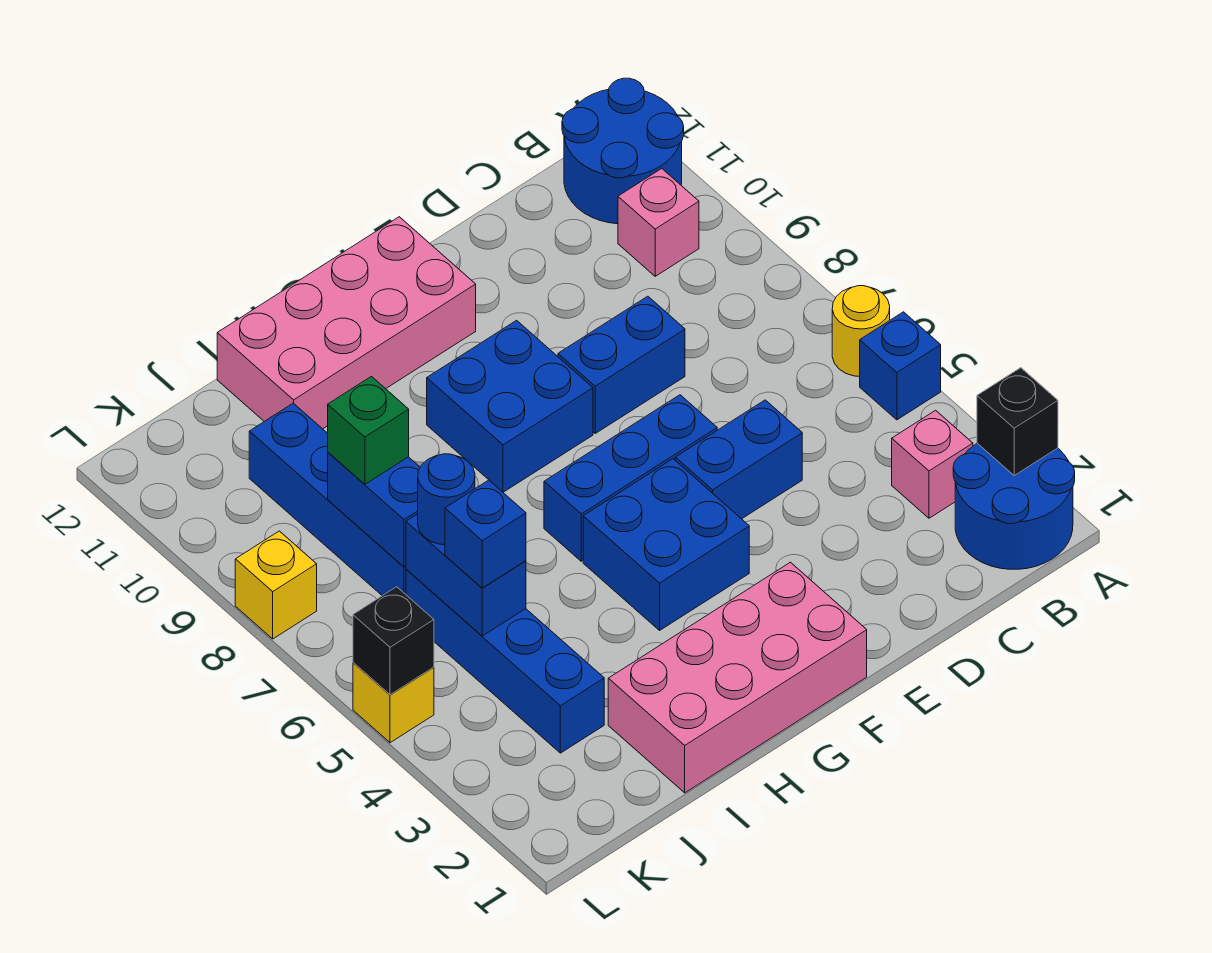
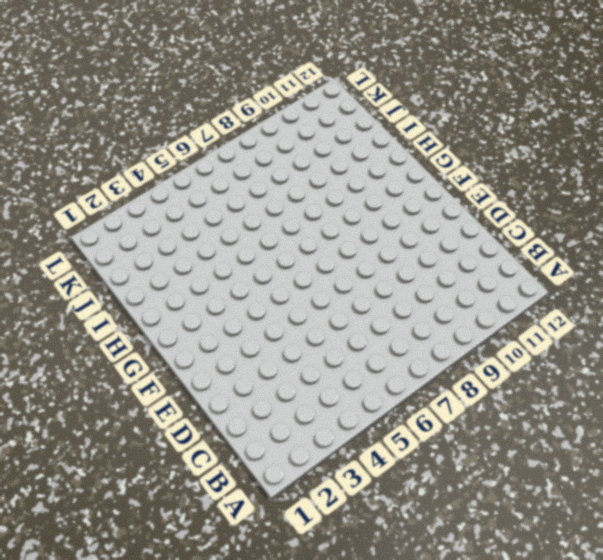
none -> blue 2x2 round brick [953,443,1075,569]
none -> blue 1x1 brick [860,312,941,420]
none -> yellow 1x1 round brick [832,286,890,376]

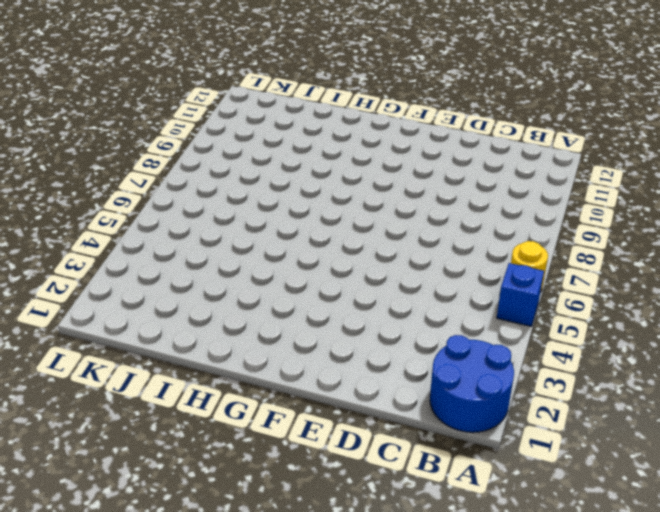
none -> blue 2x2 round brick [562,78,684,224]
none -> pink 1x1 brick [892,410,973,518]
none -> pink 1x1 brick [618,169,699,276]

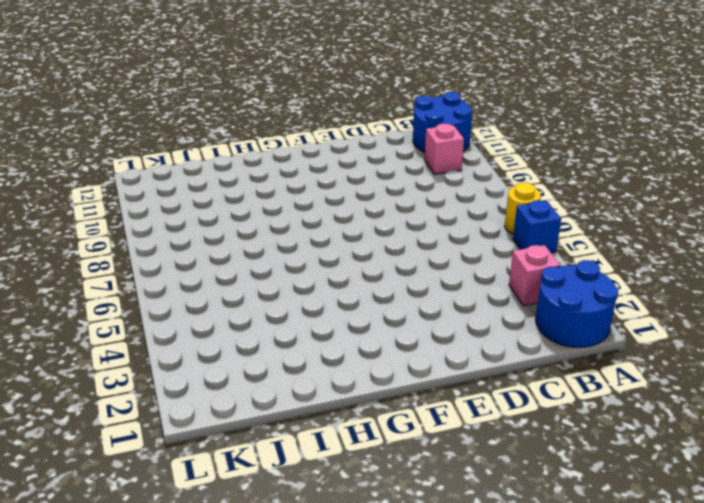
none -> blue 1x2 brick [675,400,802,519]
none -> blue 1x2 brick [558,296,685,433]
none -> blue 1x3 brick [544,395,717,561]

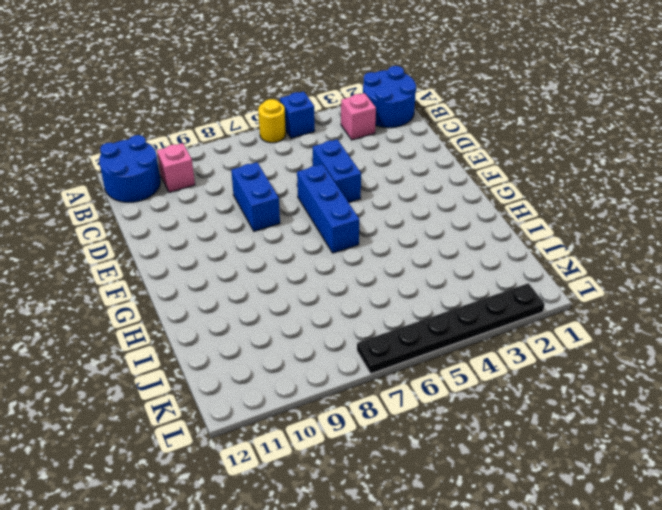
black 1x6 plate [357,283,545,374] -> yellow 1x1 brick [353,663,434,743]
none -> pink 2x4 brick [608,562,867,793]
none -> blue 2x2 brick [583,459,749,630]
none -> blue 2x2 brick [427,320,593,492]

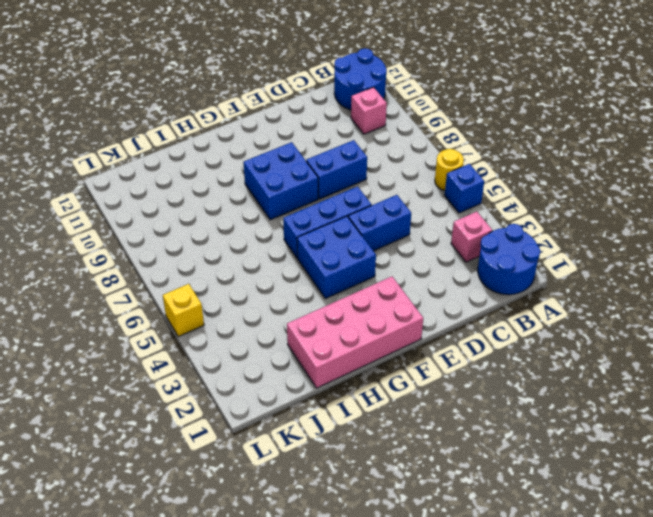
none -> pink 2x4 brick [217,217,476,429]
none -> blue 1x4 brick [406,569,604,753]
none -> blue 1x4 brick [249,403,406,596]

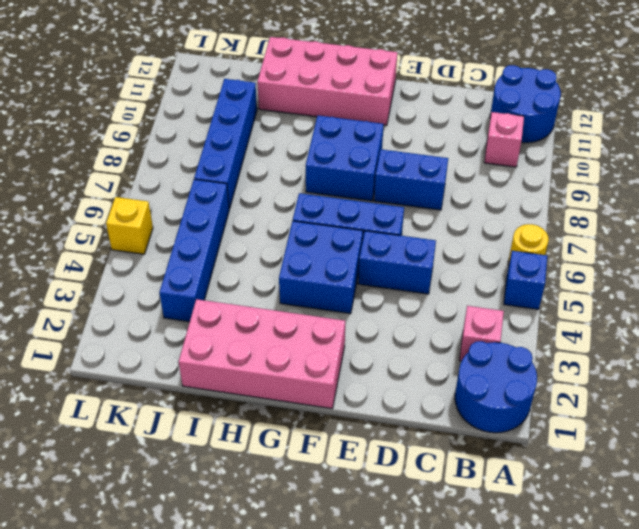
none -> yellow 1x1 brick [235,531,317,639]
none -> black 1x1 brick [977,368,1058,475]
none -> blue 1x2 brick [406,514,526,636]

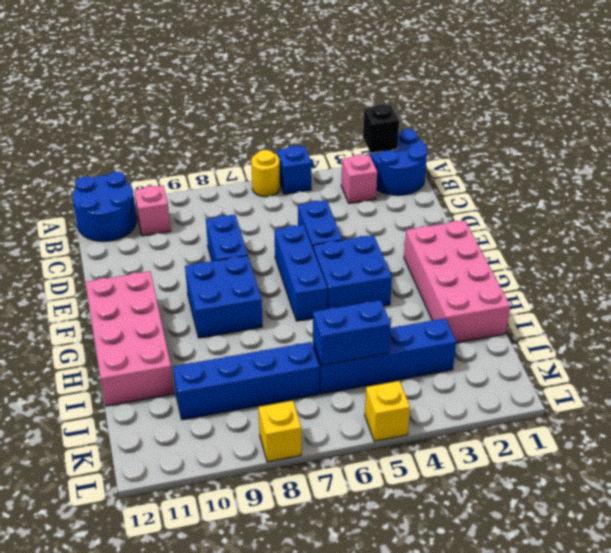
none -> blue 1x2 brick [328,452,420,567]
none -> black 1x1 brick [353,587,434,695]
none -> blue 1x1 brick [445,480,526,588]

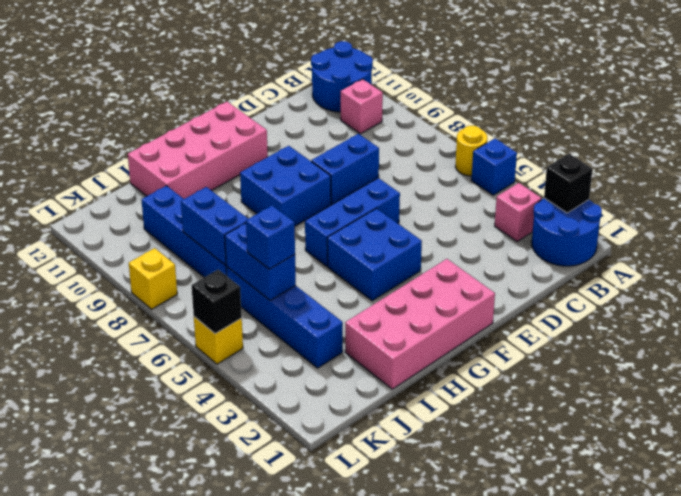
none -> blue 1x2 brick [675,400,802,519]
none -> blue 1x1 round brick [418,454,475,545]
none -> green 1x1 brick [328,377,409,484]

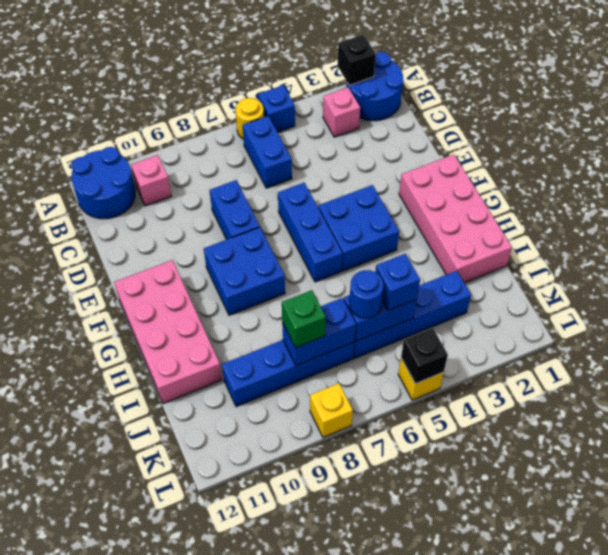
blue 1x2 brick [243,116,292,188] -> blue 1x2 brick moved to [675,400,802,519]

